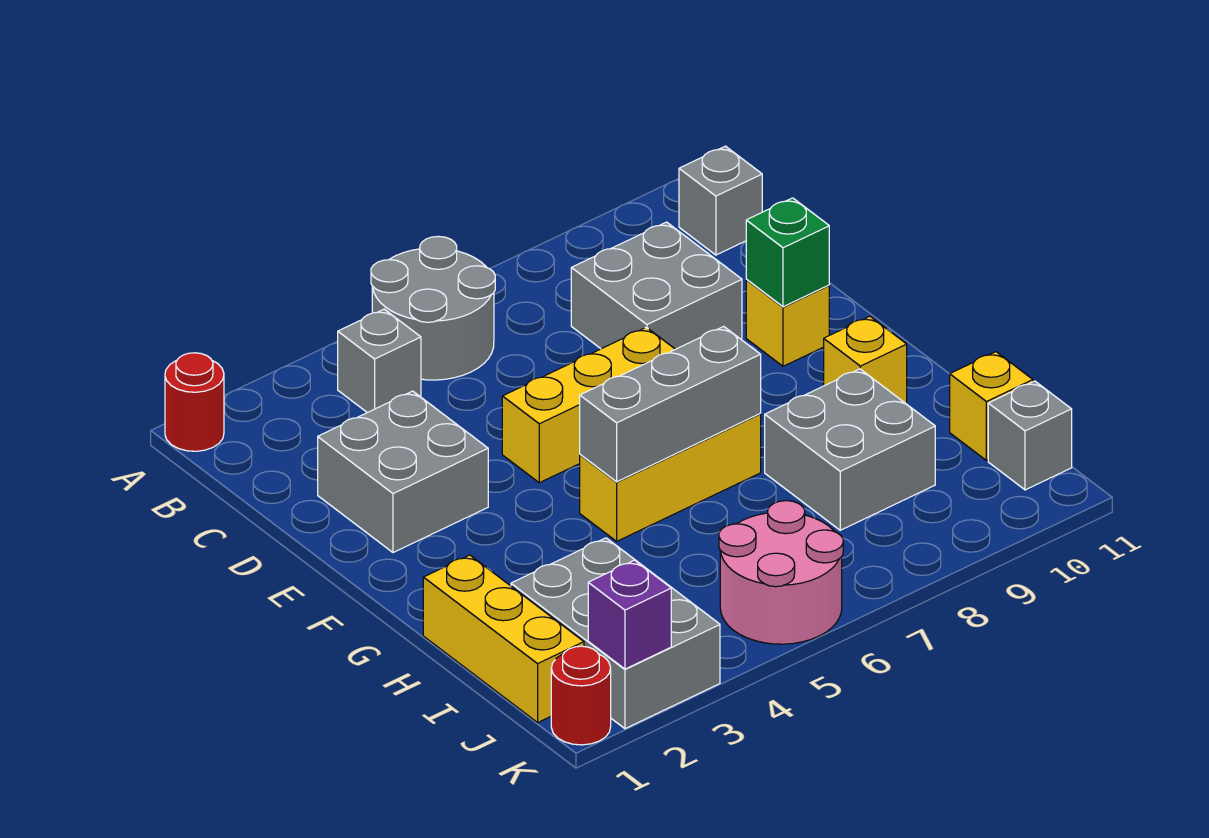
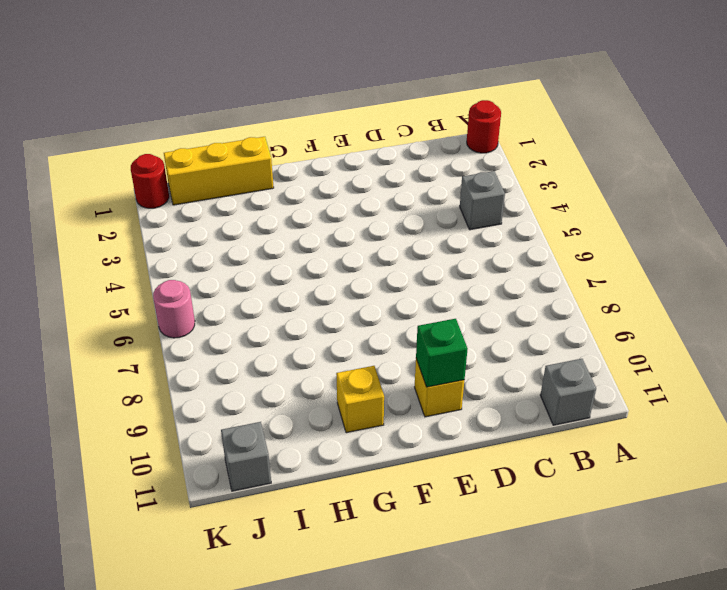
pink 1x1 round brick [153,280,195,338] -> pink 2x2 round brick [719,501,843,644]
none -> grey 2x2 round brick [371,236,495,380]
none -> grey 2x2 brick [571,222,742,349]
none -> grey 2x2 brick [318,391,488,553]

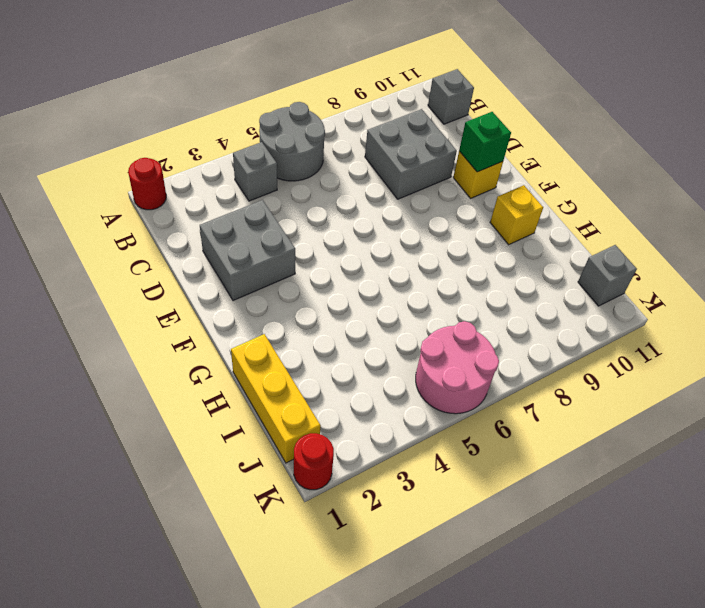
none -> yellow 1x3 brick [502,327,675,483]
none -> yellow 1x3 brick [580,414,761,541]
none -> grey 2x2 brick [765,369,935,530]

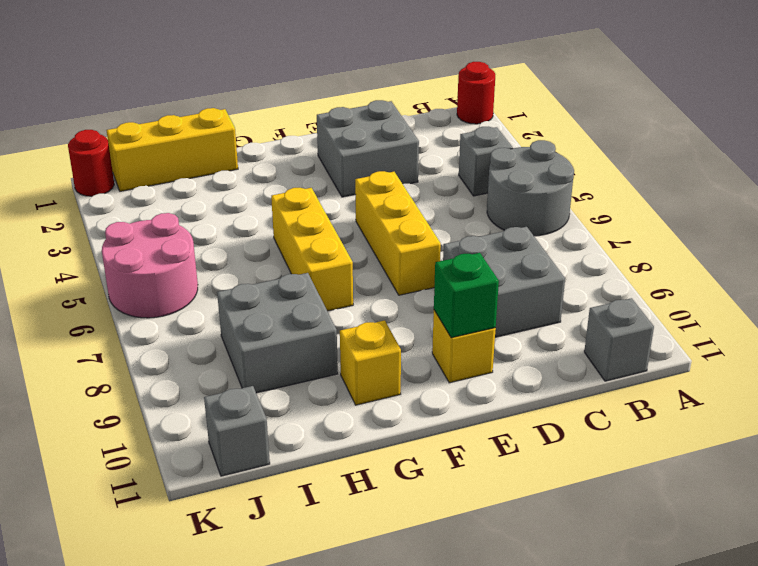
none -> grey 2x3 brick [511,538,720,729]
none -> yellow 1x1 brick [950,352,1033,461]
none -> grey 1x3 brick [580,326,761,482]

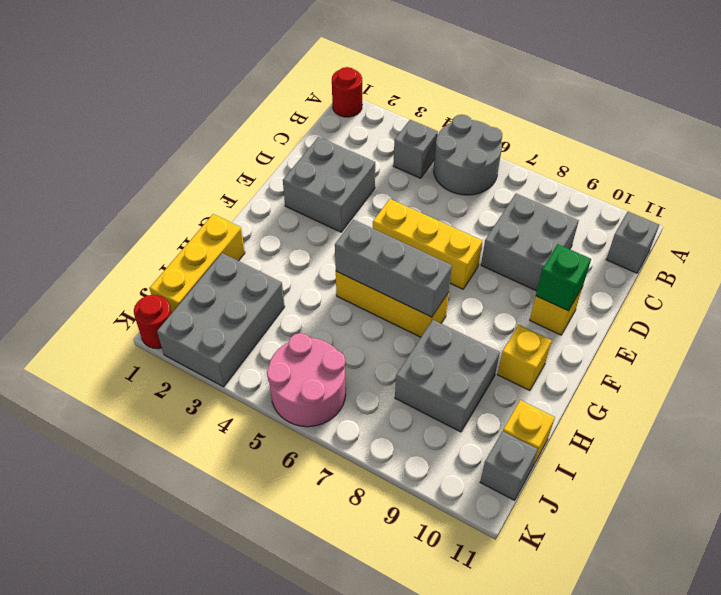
none -> purple 1x1 brick [588,560,671,669]

